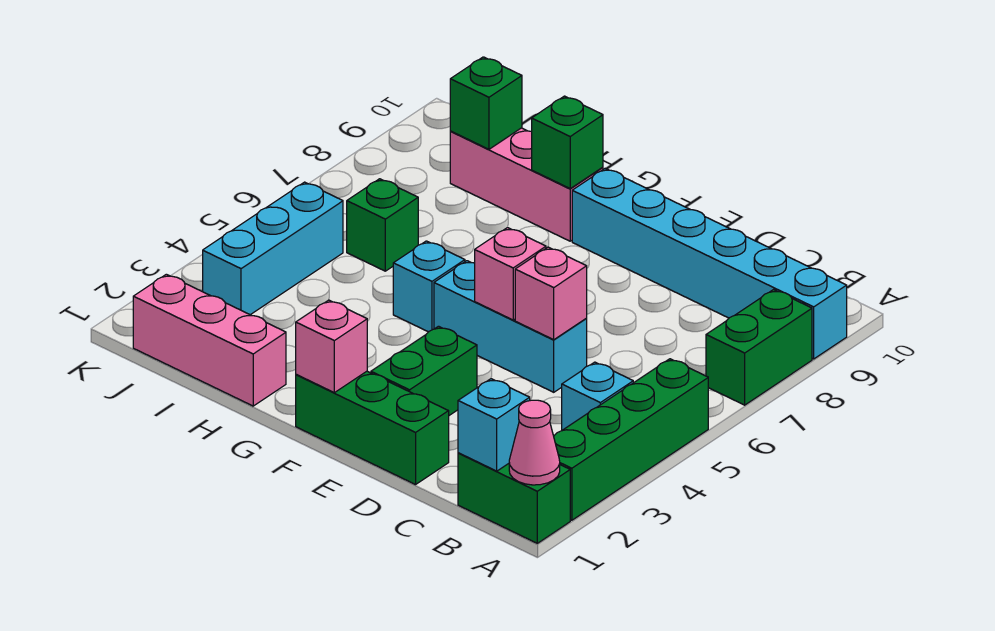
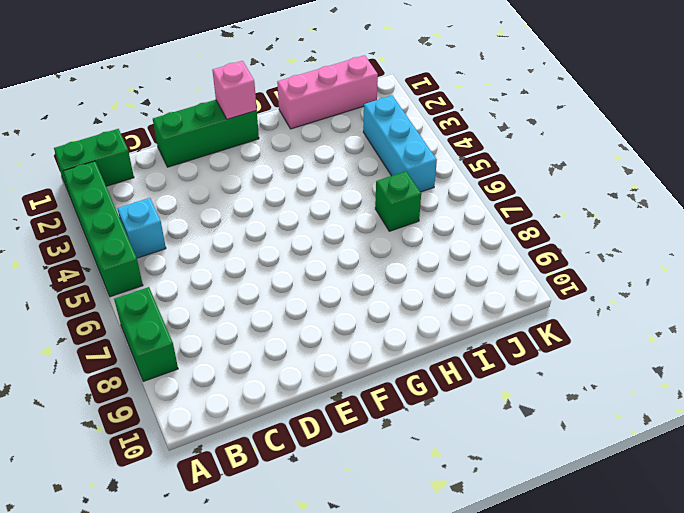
none -> cyan 1x6 brick [572,169,847,359]
none -> cyan 1x3 brick [434,261,587,392]
none -> green 1x2 brick [371,326,477,415]

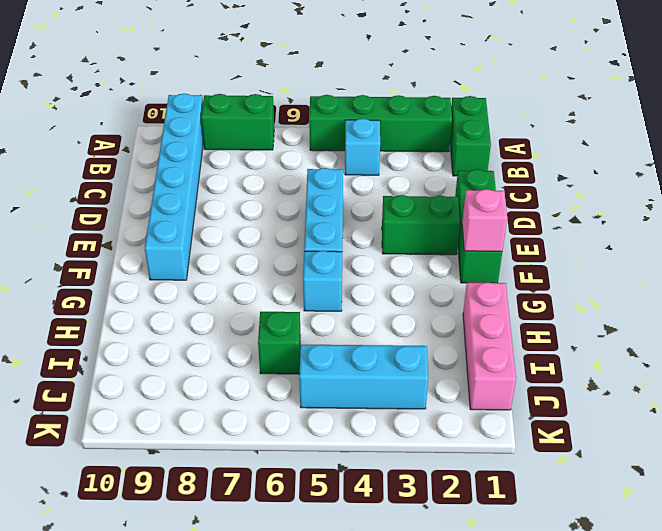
none -> pink 1x3 brick [450,128,603,241]
none -> pink 1x1 cone [509,400,560,485]
none -> cyan 1x1 brick [458,379,530,471]

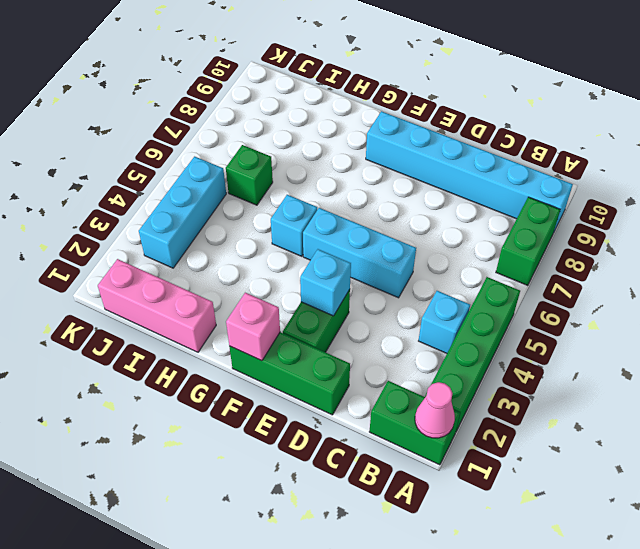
cyan 1x1 brick [300,249,351,316] -> cyan 1x1 brick moved to [458,379,530,471]
none -> pink 1x3 brick [450,128,603,241]
none -> pink 1x1 brick [515,247,587,340]
none -> pink 1x1 brick [475,228,546,320]

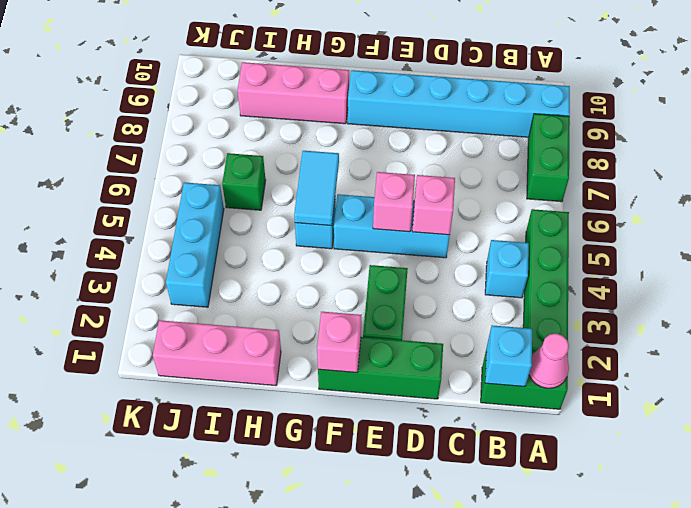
cyan 1x2 tile [294,151,339,226] -> none
none -> green 1x1 brick [532,96,603,188]
none -> green 1x1 brick [450,57,522,149]

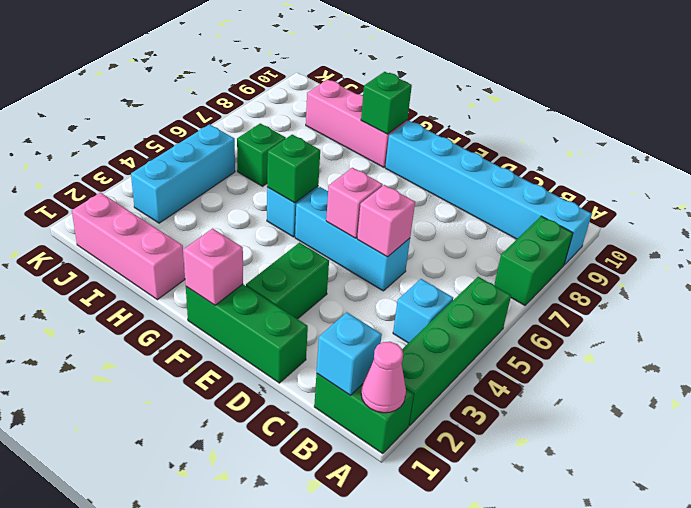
green 1x1 brick [267,135,320,203] -> green 1x1 brick moved to [450,57,522,149]

